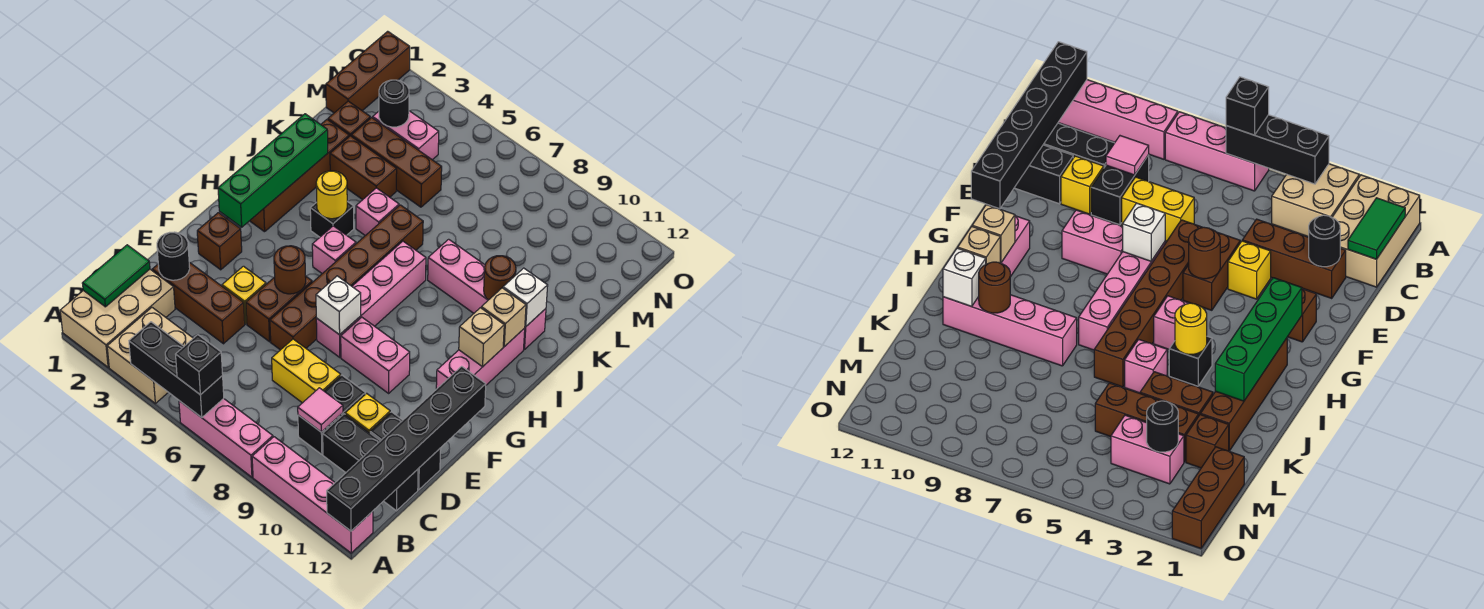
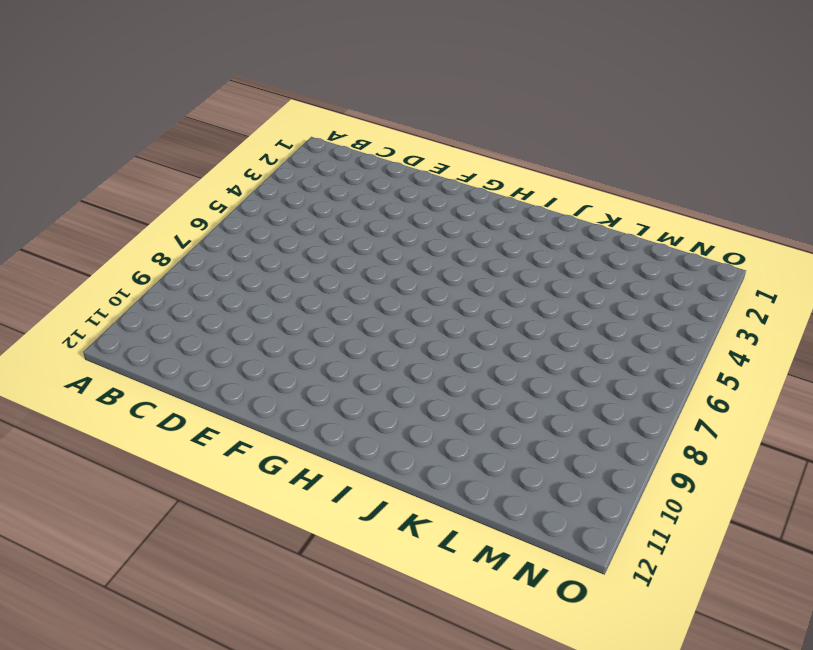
none -> tan 2x3 brick [60,269,175,367]
none -> tan 2x2 brick [107,308,193,403]
none -> pink 1x3 brick [179,399,273,477]
none -> pink 1x4 brick [252,437,373,553]

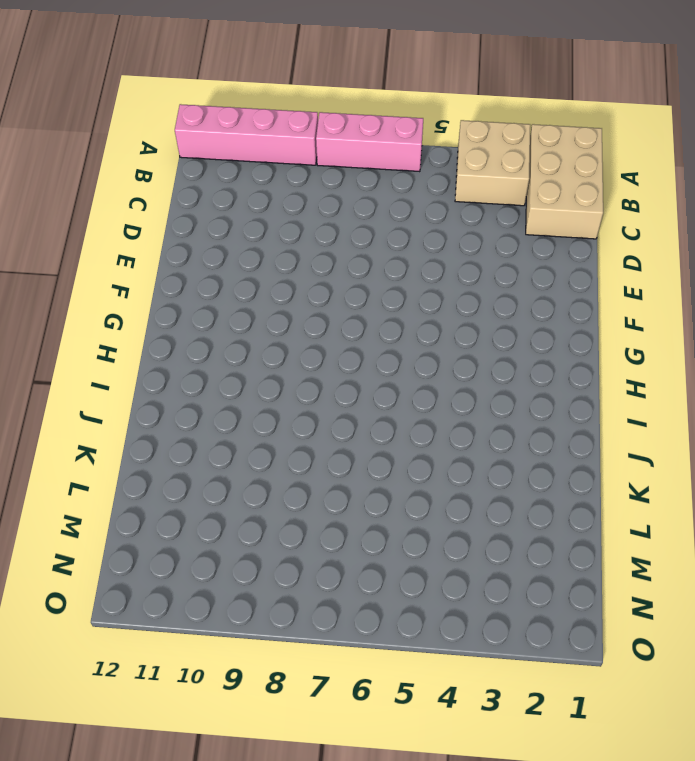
none -> black 1x2 brick [298,375,365,454]
none -> black 1x3 brick [323,414,418,511]
none -> brown 1x3 brick [152,262,245,344]
none -> yellow 1x2 brick [272,339,341,403]

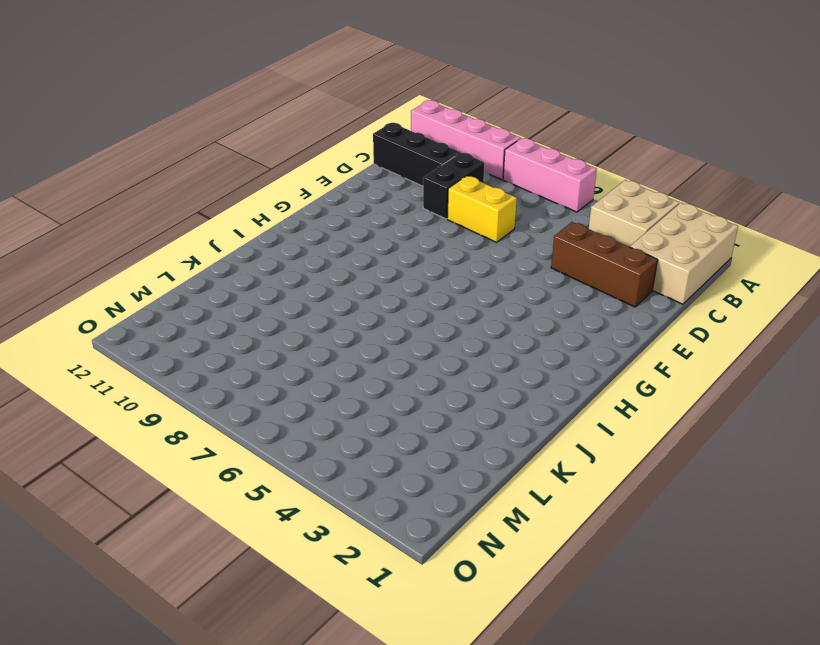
none -> yellow 1x1 brick [345,393,390,433]
none -> black 1x2 brick [370,412,441,490]
none -> yellow 1x1 brick [222,266,266,324]
none -> brown 1x2 brick [246,276,312,342]

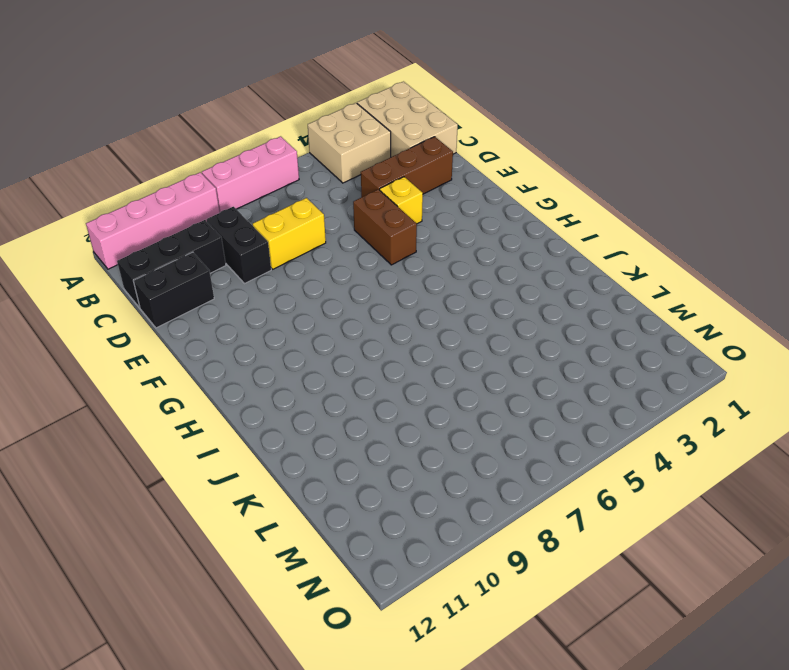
none -> yellow 1x1 brick [345,393,390,433]
none -> brown 1x6 brick [270,205,423,350]
none -> brown 1x1 brick [197,213,242,270]
none -> pink 1x4 brick [316,241,426,357]

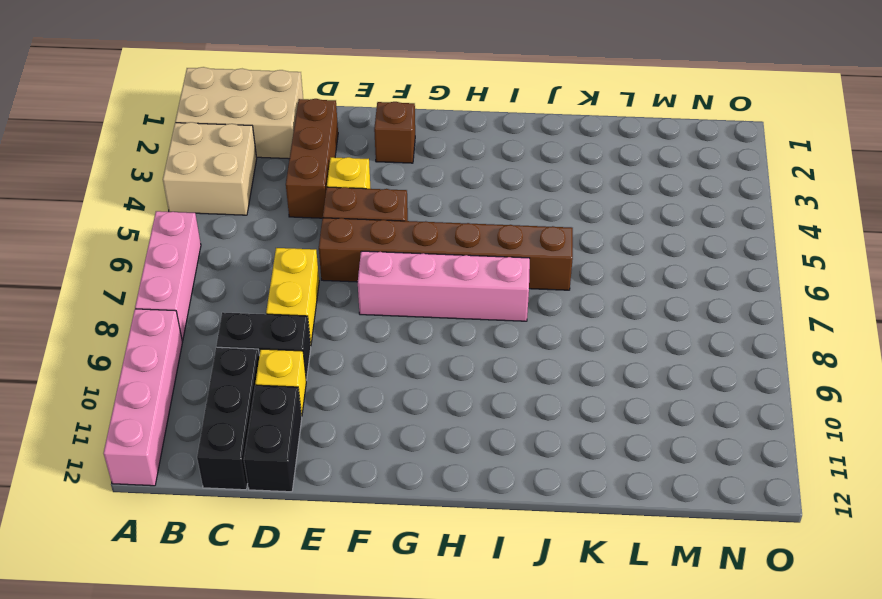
none -> pink 1x2 brick [341,317,410,393]
none -> pink 1x3 brick [436,328,525,389]
none -> brown 1x4 brick [250,120,349,232]
none -> pink 1x1 brick [312,226,356,274]

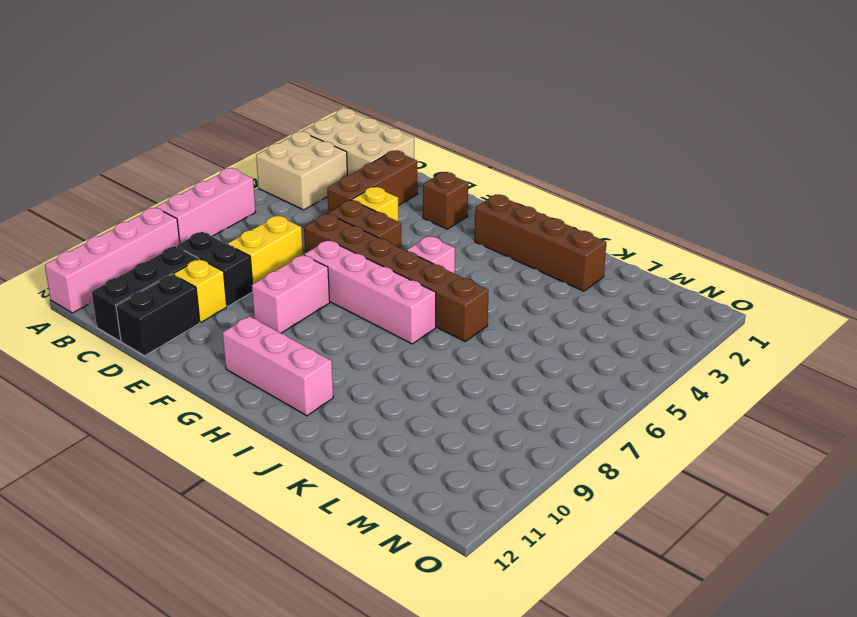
none -> black 1x1 brick [310,201,354,237]
none -> pink 1x1 brick [356,188,399,236]
none -> pink 1x4 brick [428,239,546,350]
none -> brown 1x2 brick [330,136,397,200]

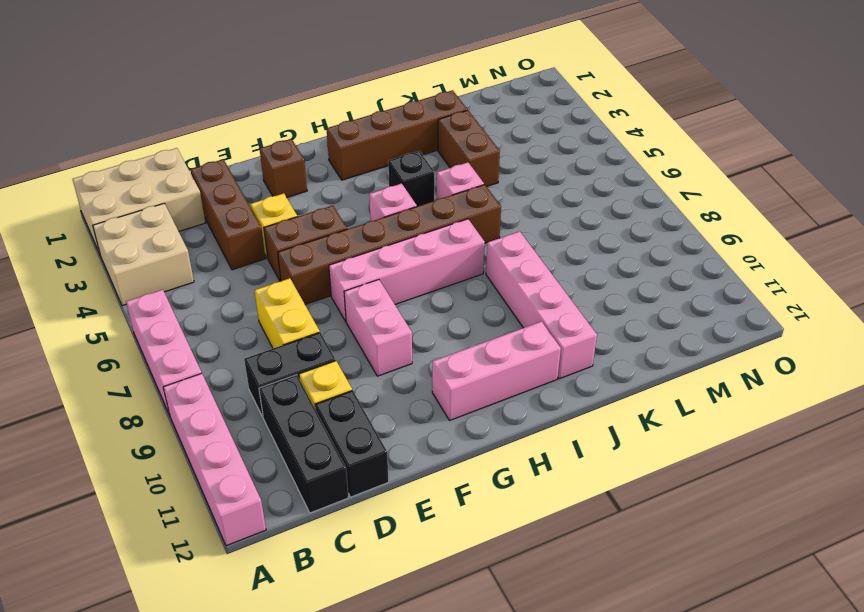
none -> brown 1x1 brick [328,101,370,136]
none -> brown 1x3 brick [351,118,442,207]
none -> brown 1x3 brick [326,31,410,113]
none -> pink 1x2 brick [373,111,439,160]

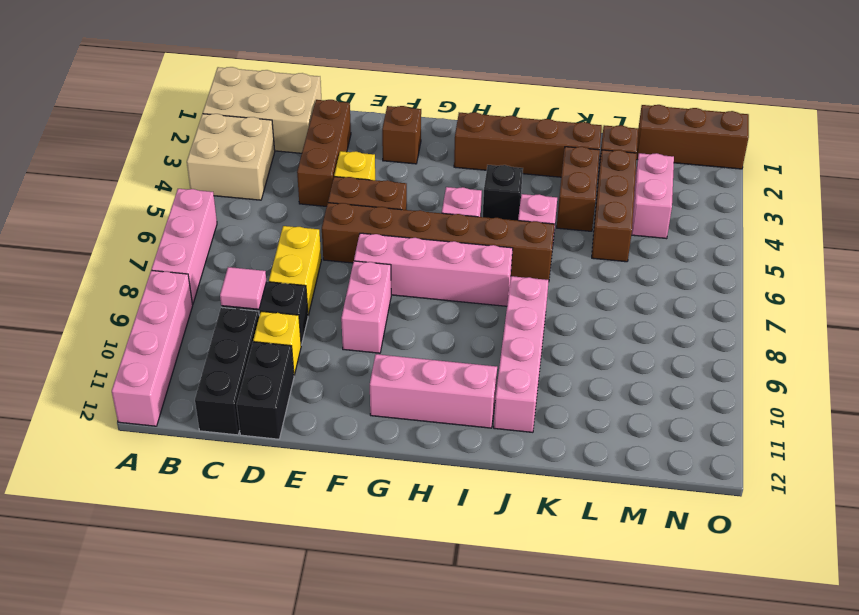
none -> black 1x3 brick [129,322,224,418]
none -> black 1x6 brick [327,366,486,531]
none -> green 1x2 tile [82,245,150,307]
none -> black 1x1 round brick [157,232,190,280]

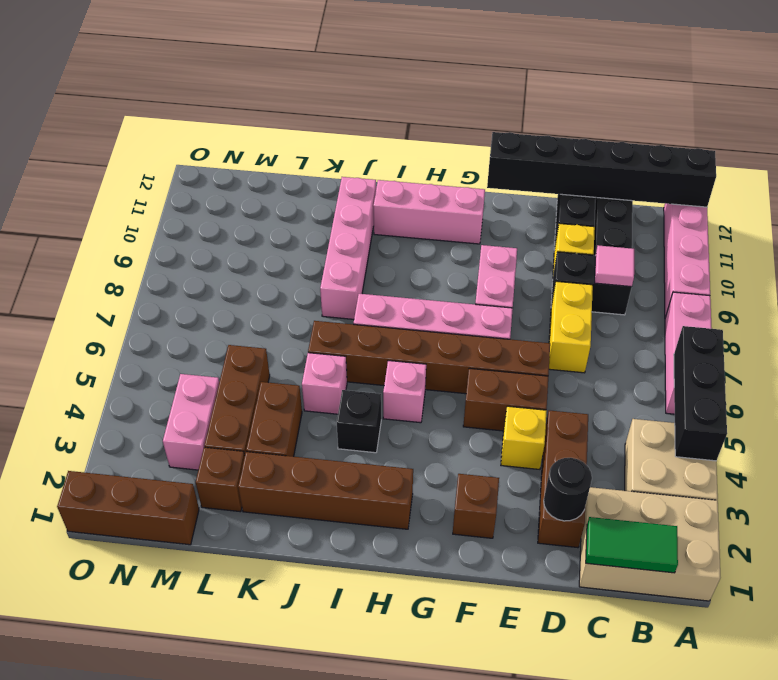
none -> brown 1x1 round brick [274,246,306,294]
none -> white 1x1 brick [316,276,361,335]
none -> green 1x4 brick [218,114,328,227]
none -> tan 1x1 brick [459,308,504,367]

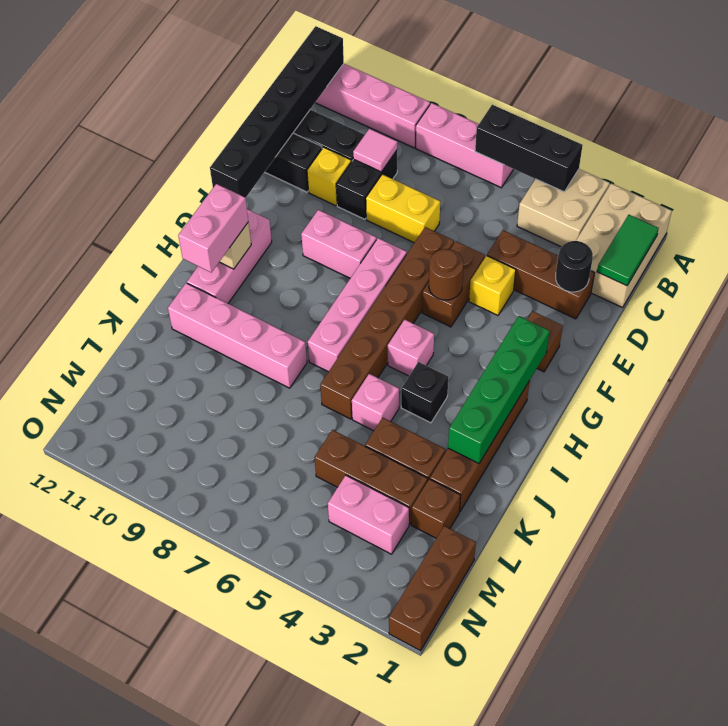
pink 1x2 brick [178,184,248,272] -> none
none -> white 1x1 brick [316,276,361,335]
none -> yellow 1x1 round brick [316,171,347,219]
none -> tan 1x1 brick [481,288,526,347]
none -> brown 1x1 round brick [484,256,516,300]

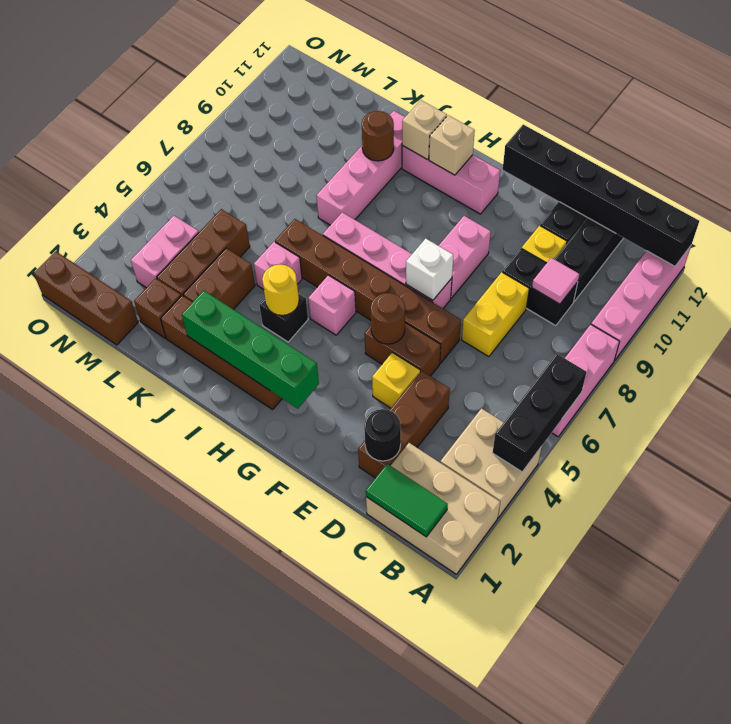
none -> brown 1x1 brick [197,213,242,270]
none -> white 1x1 brick [503,268,548,327]
none -> black 1x1 round brick [379,80,409,127]
none -> black 1x1 brick [176,335,223,395]

